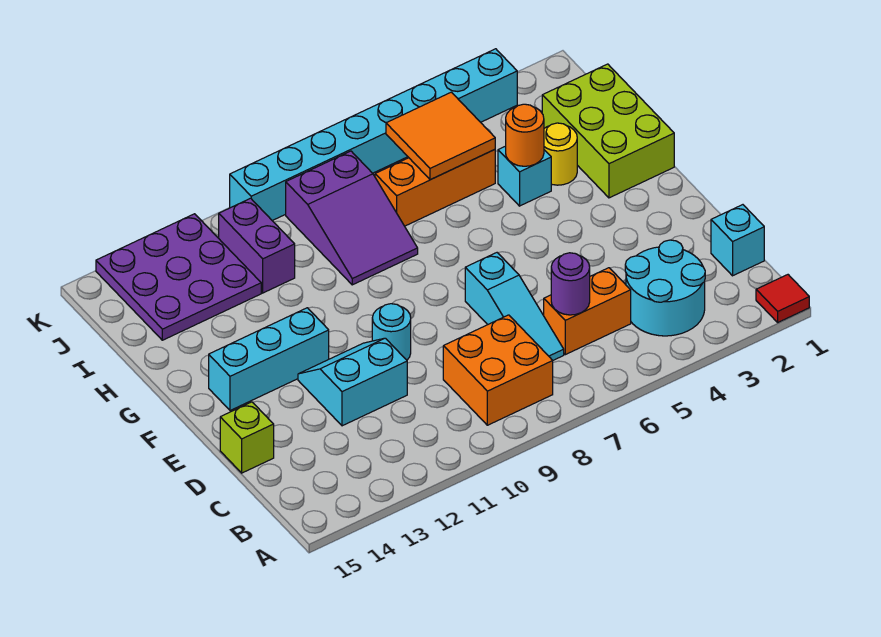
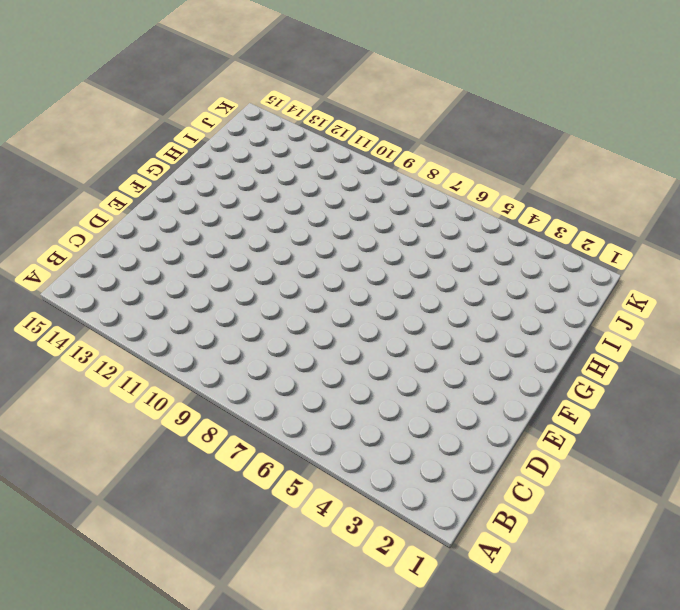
none -> red 1x1 tile [756,275,809,322]
none -> cyan 2x2 round brick [625,240,705,336]
none -> orange 2x2 brick [443,315,553,425]

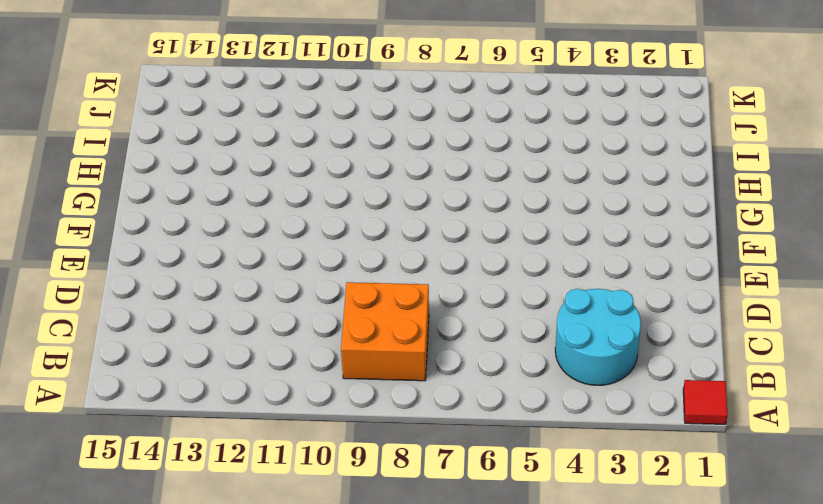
none -> cyan 1x1 brick [711,205,764,276]
none -> orange 1x2 brick [544,268,631,355]
none -> cyan 1x3 slope [465,253,564,360]

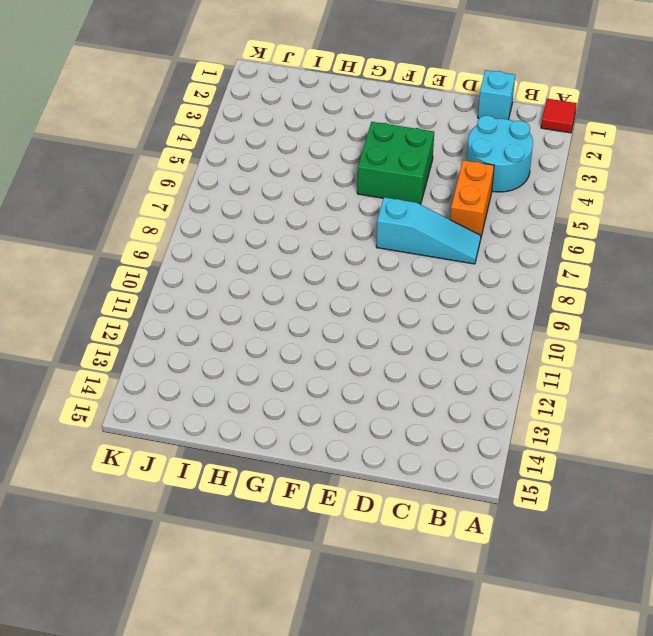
green 2x2 brick [357,122,434,204] -> none
none -> orange 2x2 brick [443,315,553,425]
none -> cyan 2x2 slope [298,338,407,426]
none -> lime 1x1 brick [220,402,274,473]

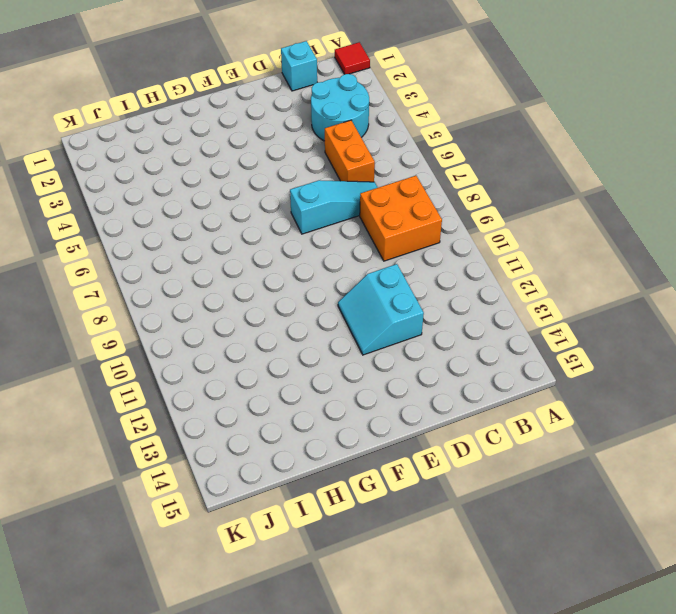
none -> lime 1x1 brick [220,402,274,473]
none -> cyan 1x1 round brick [372,304,411,360]
none -> cyan 1x3 brick [209,308,329,411]

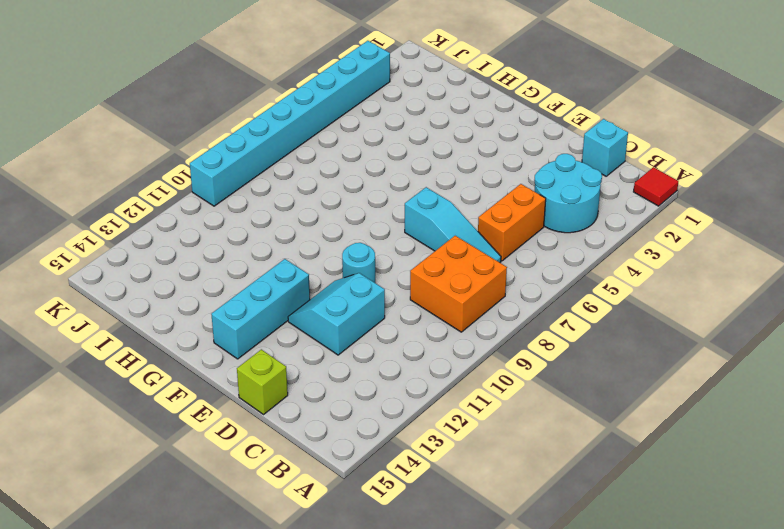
none -> lime 2x3 brick [542,64,674,198]
none -> yellow 1x1 round brick [544,123,577,185]
none -> cyan 1x1 brick [498,146,551,206]

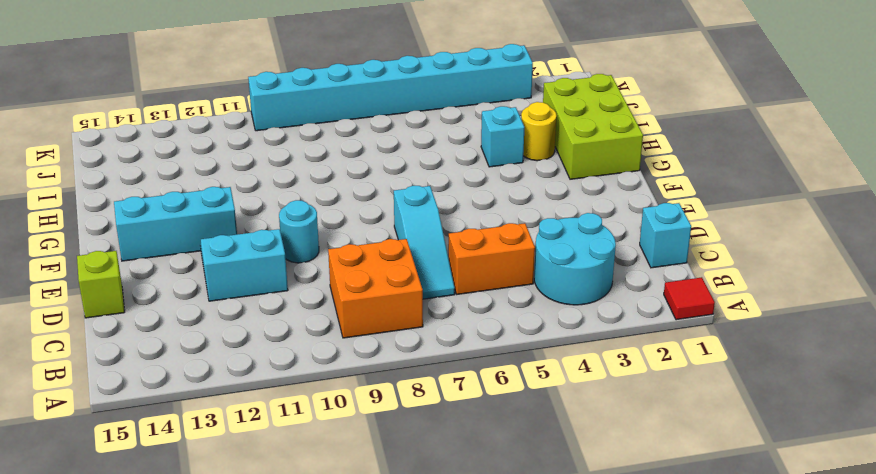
none -> purple 2x3 slope [286,151,418,285]
none -> orange 1x3 brick [375,150,495,226]
none -> purple 1x2 brick [219,198,295,293]

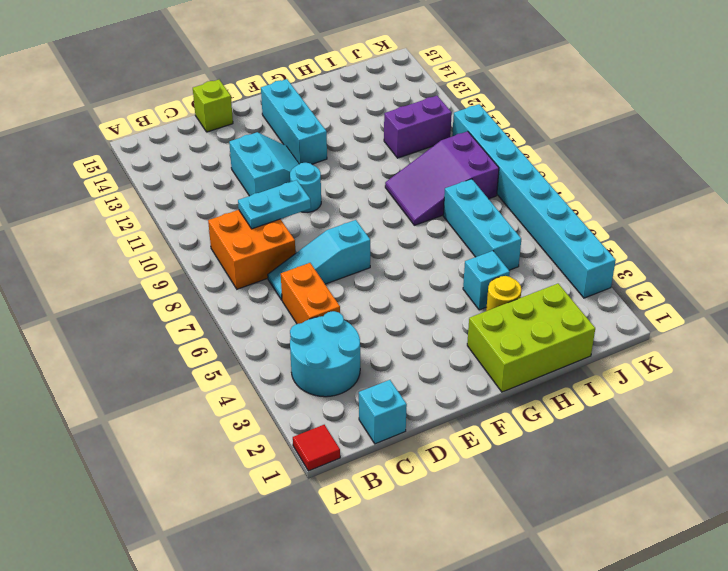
cyan 1x2 plate [238,180,311,229] -> none
cyan 1x3 brick [443,179,521,270] -> orange 1x3 brick [375,150,495,226]
none -> purple 3x3 plate [96,214,261,340]
none -> purple 1x1 round brick [551,253,590,315]
none -> orange 1x1 round brick [506,104,544,166]

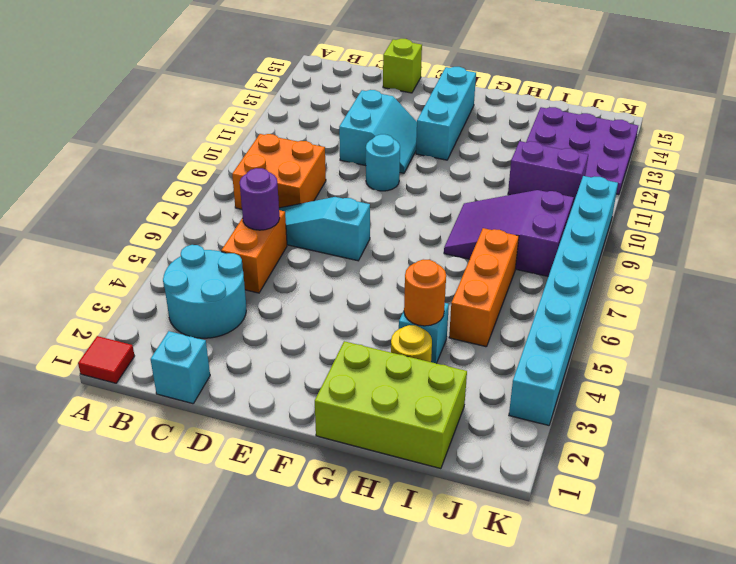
none -> orange 2x2 tile [386,92,495,180]

